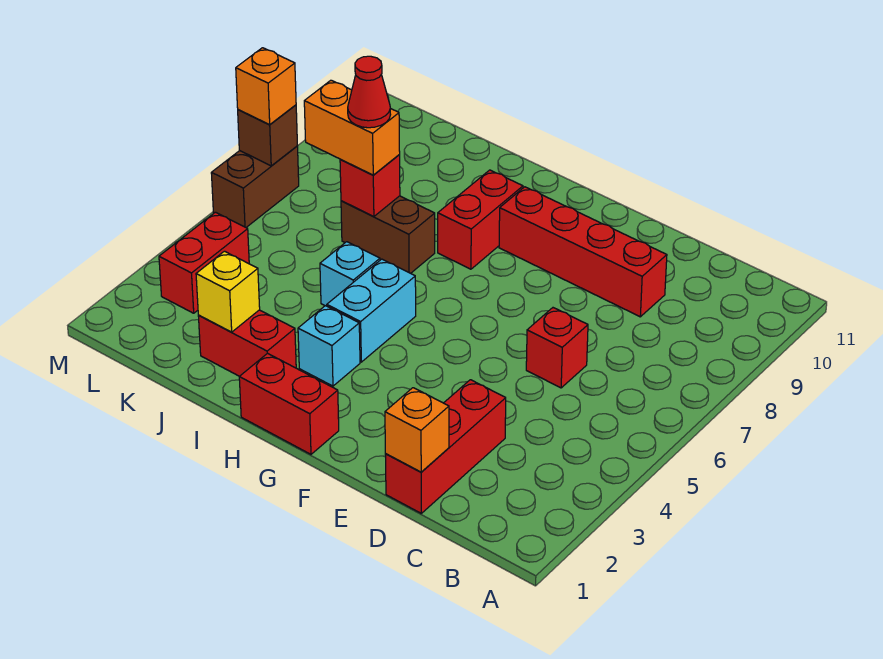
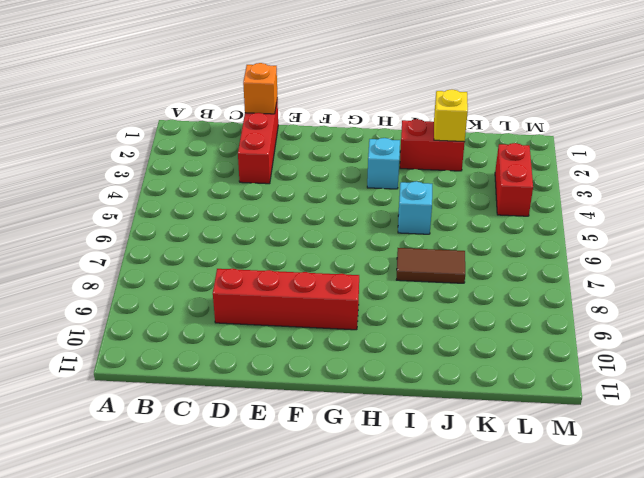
brown 1x2 tile [396,248,465,283] -> brown 1x2 brick [341,196,435,273]
none -> red 1x1 brick [526,308,588,388]
none -> red 1x2 brick [239,353,339,454]
none -> cyan 1x2 brick [327,259,416,362]

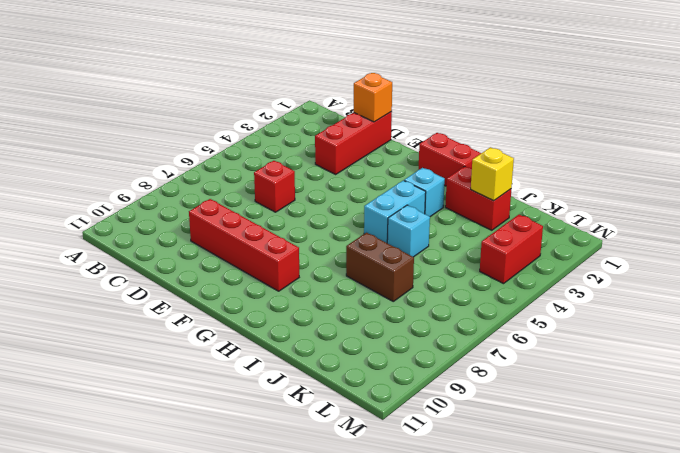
none -> red 1x2 brick [438,170,523,269]
none -> brown 1x2 brick [211,146,299,227]
none -> red 1x1 brick [340,155,400,217]

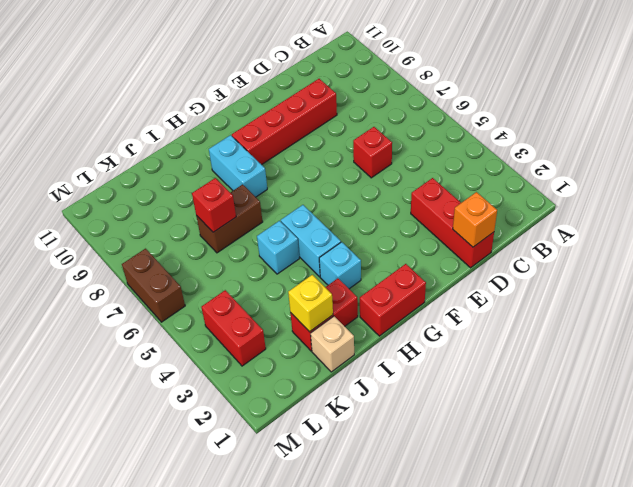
cyan 1x2 brick [209,135,267,197] -> red 1x2 brick [438,170,523,269]
tan 1x1 brick [311,316,354,372] -> none
none -> brown 1x1 brick [238,105,298,166]
none -> orange 1x2 brick [304,80,400,175]
none -> orange 1x1 brick [236,48,296,125]

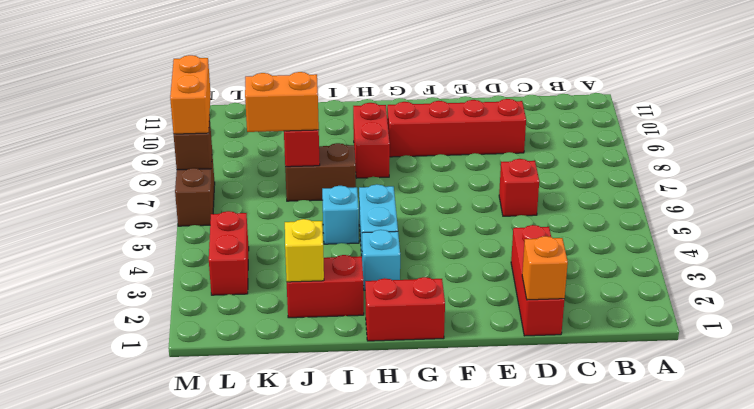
orange 1x2 brick [170,55,211,134] -> orange 1x1 brick [236,48,296,125]
none -> red 1x1 cone [348,56,391,128]

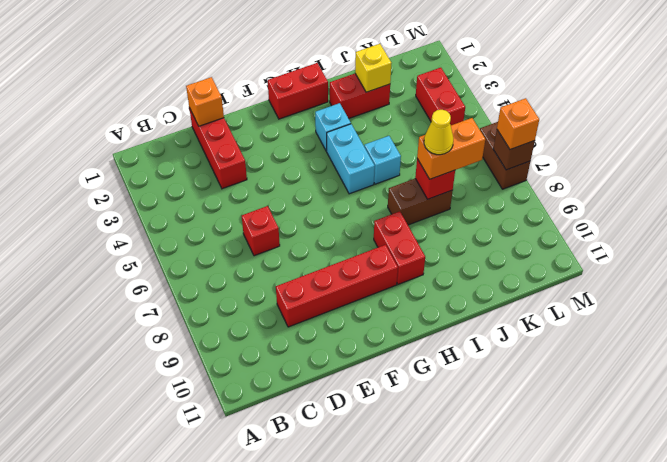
yellow 1x1 cone [424,110,453,155] -> red 1x1 cone [348,56,391,128]

